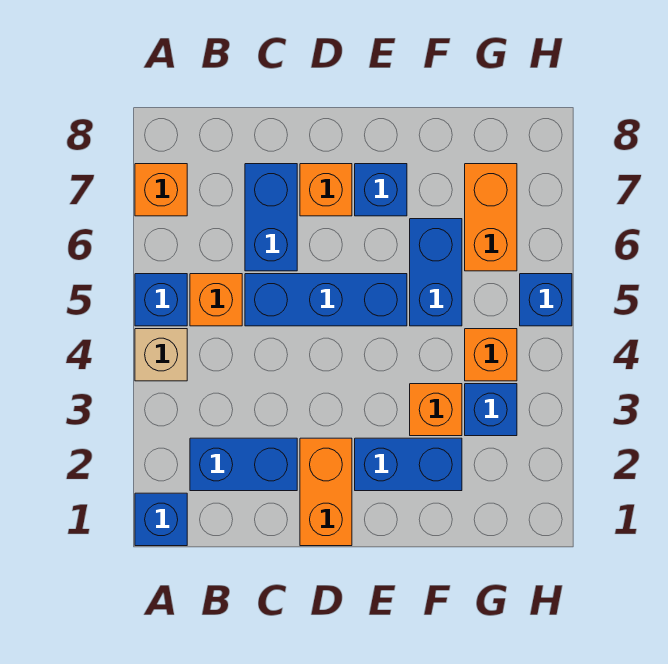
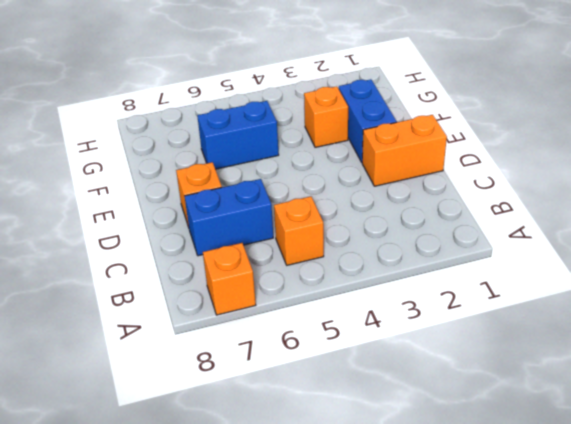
none -> blue 1x1 brick [135,493,187,546]
none -> tan 1x1 brick [135,329,187,381]
none -> blue 1x1 brick [135,274,187,326]

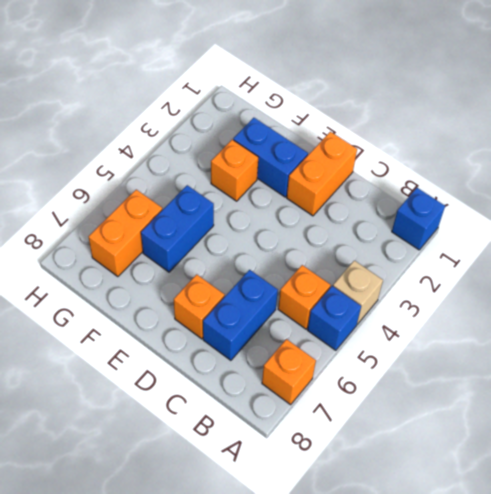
none -> blue 1x2 brick [190,438,297,491]
none -> blue 1x3 brick [245,274,407,326]
none -> blue 1x1 brick [355,164,407,216]

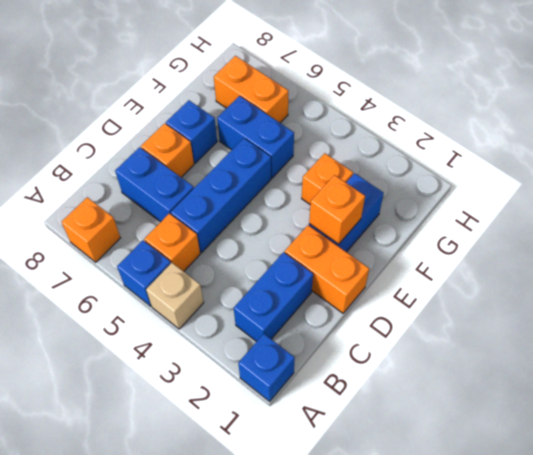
orange 1x1 brick [309,175,365,244] -> orange 1x1 brick moved to [465,329,517,381]
none -> blue 1x1 brick [465,384,517,436]
none -> blue 1x1 brick [520,274,572,326]

